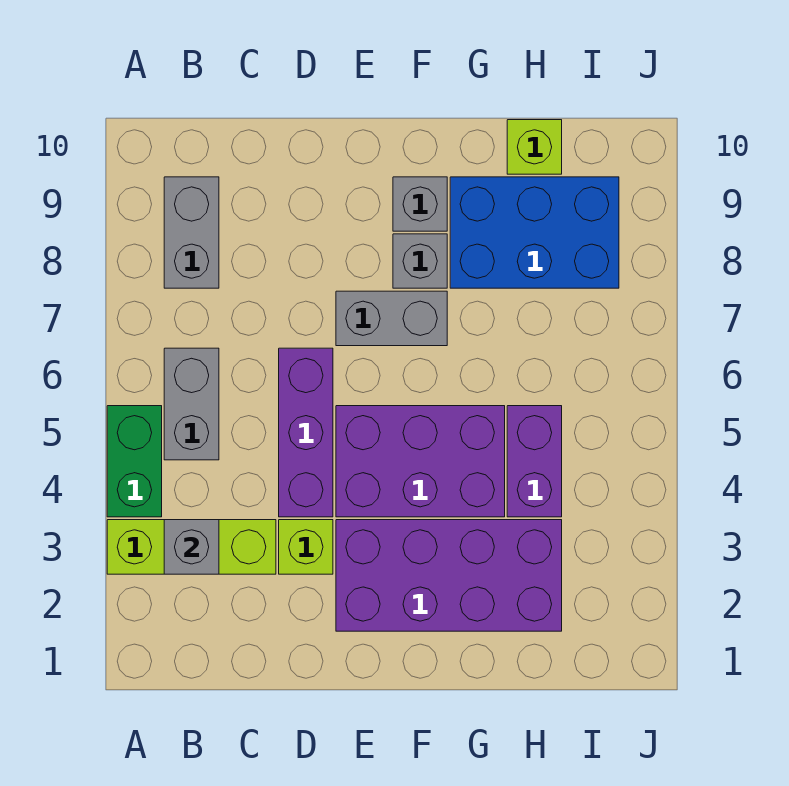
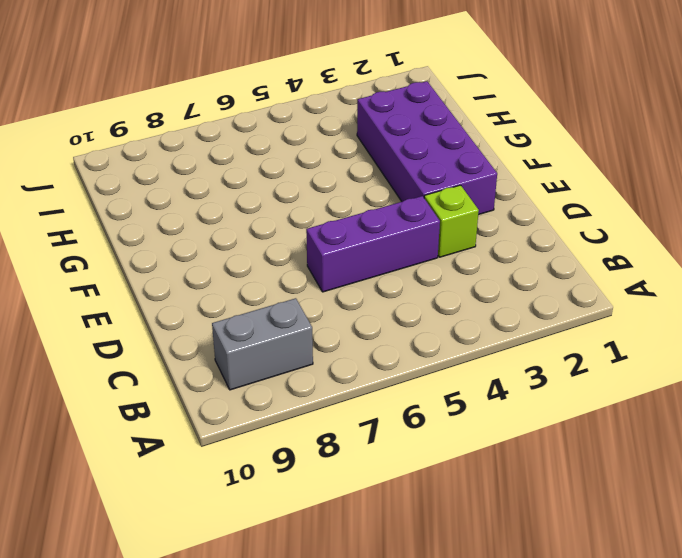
none -> lime 1x3 brick [107,520,276,574]
none -> green 1x2 brick [107,406,162,517]
none -> grey 1x2 brick [164,348,219,460]

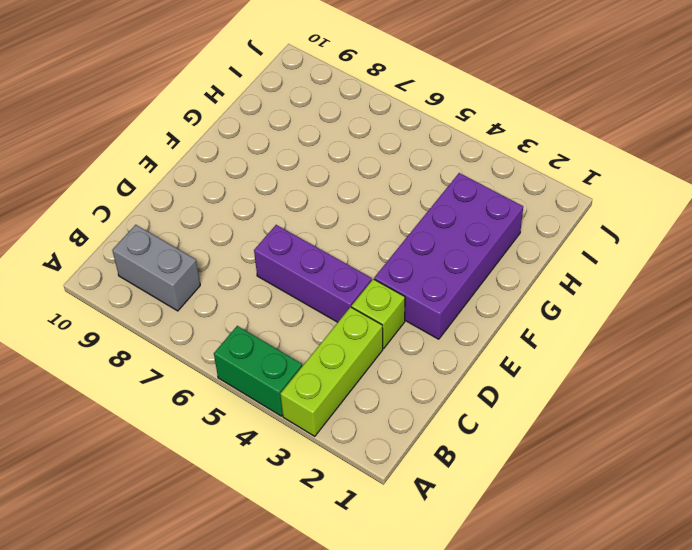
none -> grey 1x2 brick [164,348,219,460]
none -> purple 2x3 brick [336,406,505,517]
none -> grey 1x2 brick [336,291,447,346]

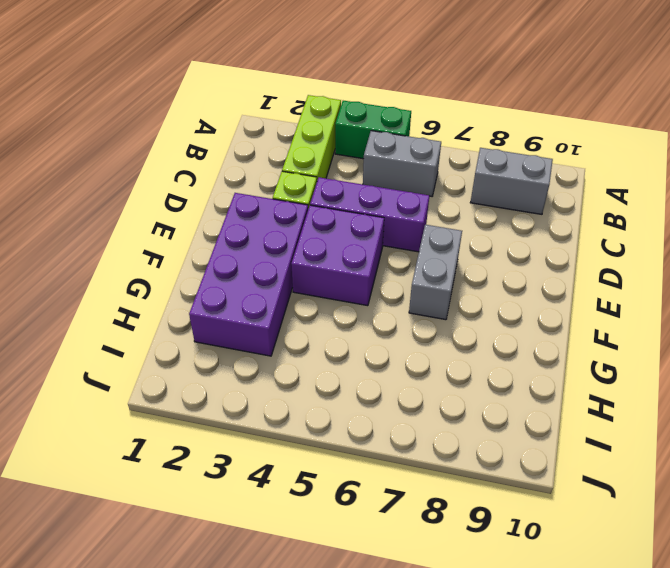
purple 2x2 brick [291,205,384,306] -> purple 2x3 brick [336,406,505,517]
none -> grey 1x1 brick [393,234,447,288]
none -> grey 1x1 brick [393,177,447,231]
none -> blue 2x3 brick [450,177,619,288]

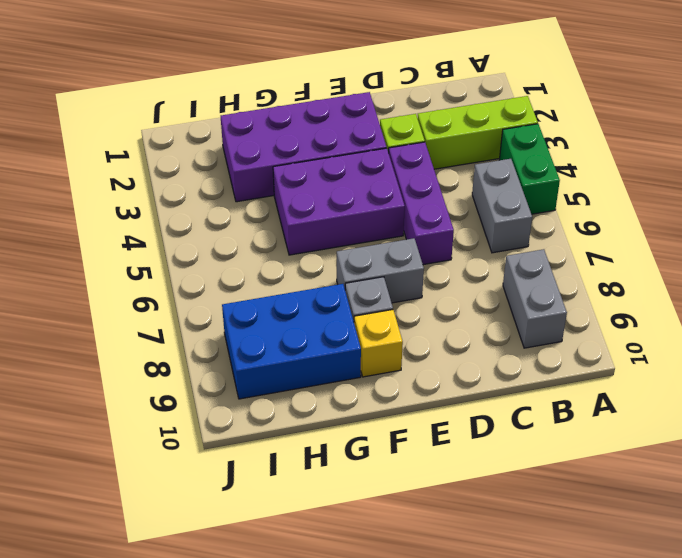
yellow 1x1 brick [354,310,403,377] -> grey 1x1 brick [393,177,447,231]
none -> purple 1x2 brick [507,406,562,517]
none -> lime 1x1 brick [507,120,562,174]
none -> grey 1x1 brick [164,520,219,574]

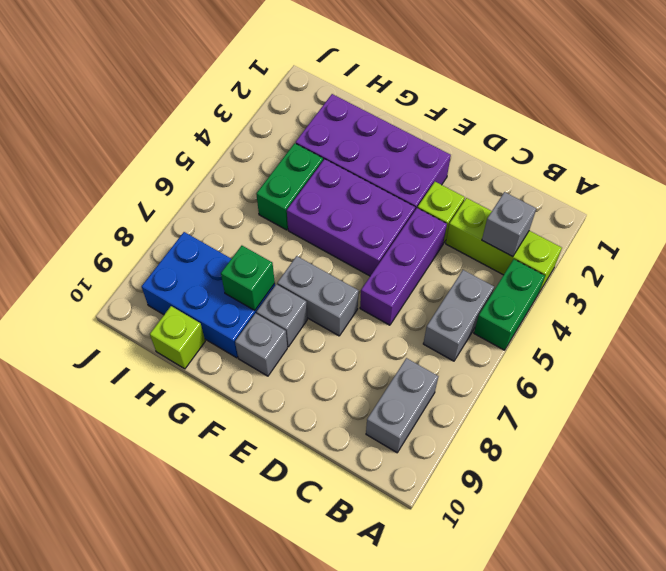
green 1x1 brick [221,246,275,310] -> none
green 1x2 brick [256,143,323,230] -> purple 1x2 brick [507,406,562,517]

